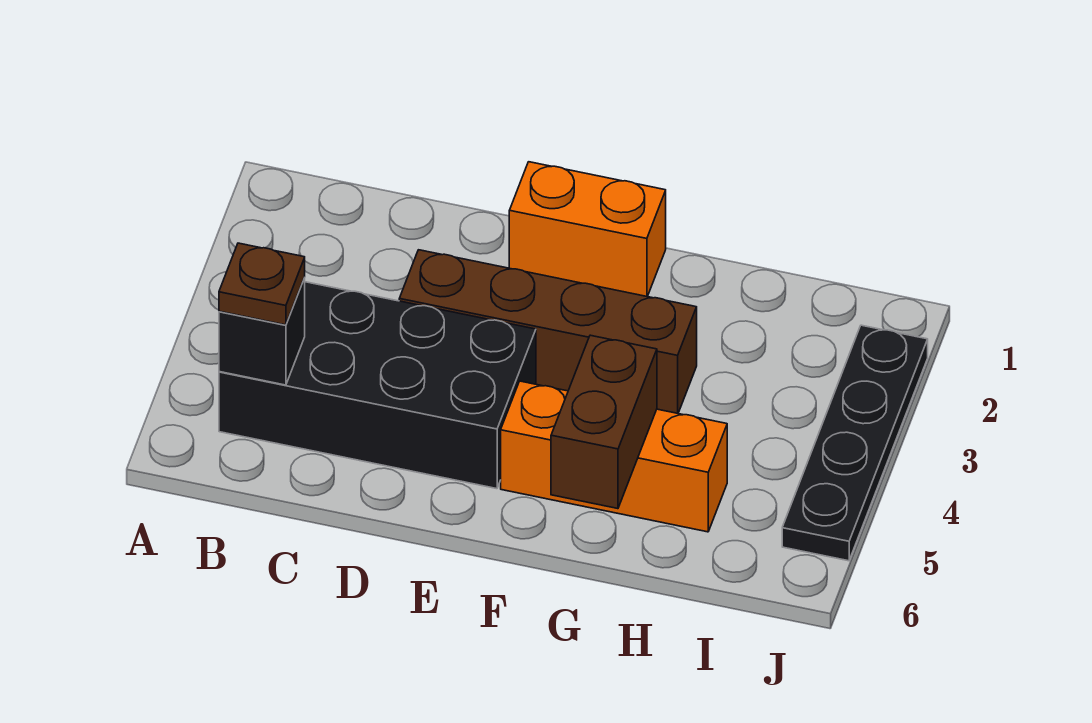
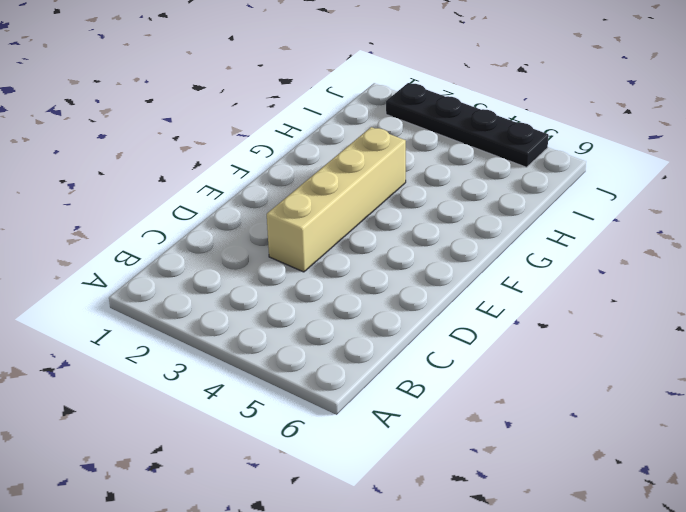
tan 1x4 brick [267,127,406,272] -> brown 1x4 brick [399,250,697,413]
none -> black 2x4 brick [219,282,536,489]
none -> orange 1x2 brick [509,162,666,297]

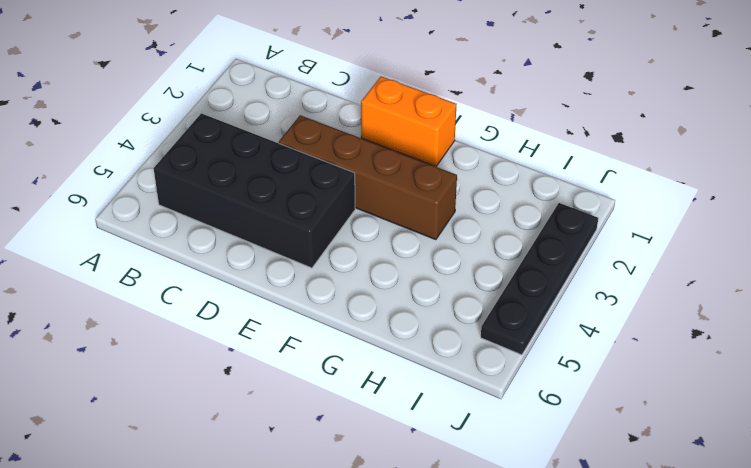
none -> orange 1x3 brick [501,381,727,532]
none -> black 1x1 brick [219,278,305,385]

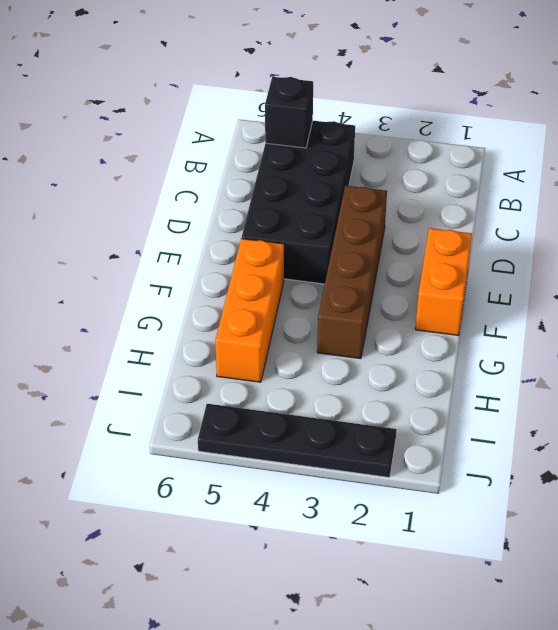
none -> brown 1x2 brick [551,335,657,509]
none -> brown 1x1 plate [219,243,305,325]

